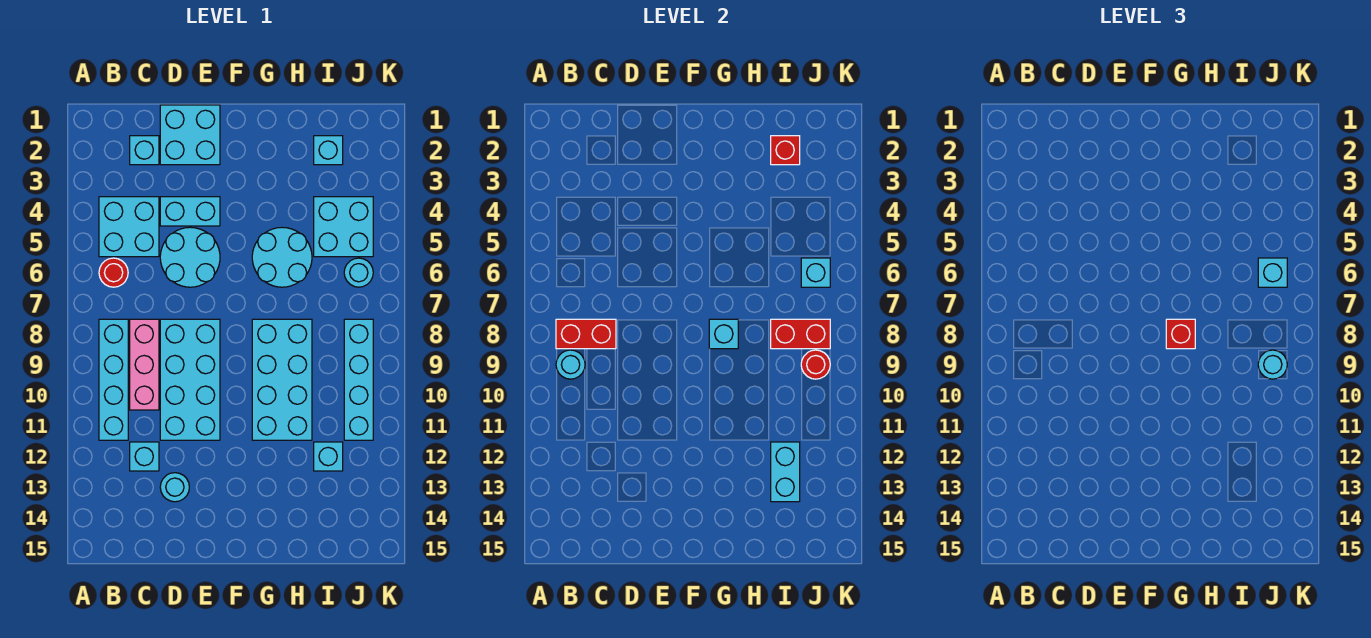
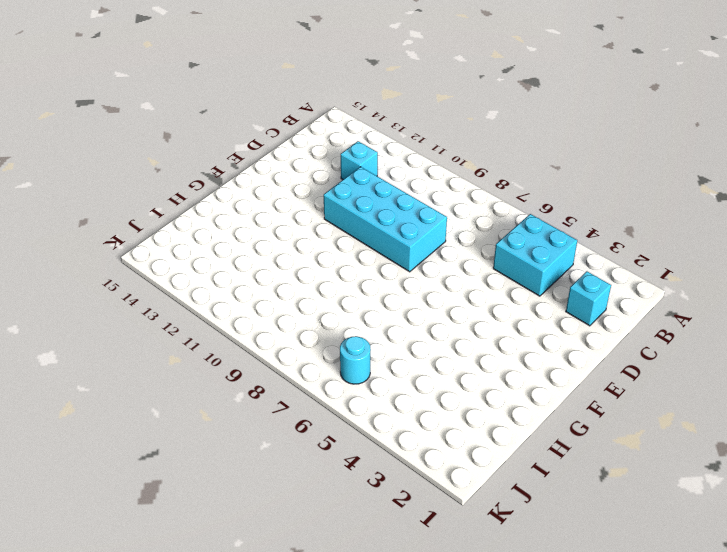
none -> red 1x1 round brick [99,258,128,287]
none -> cyan 1x4 brick [99,319,128,440]
none -> pink 1x3 brick [130,319,159,410]

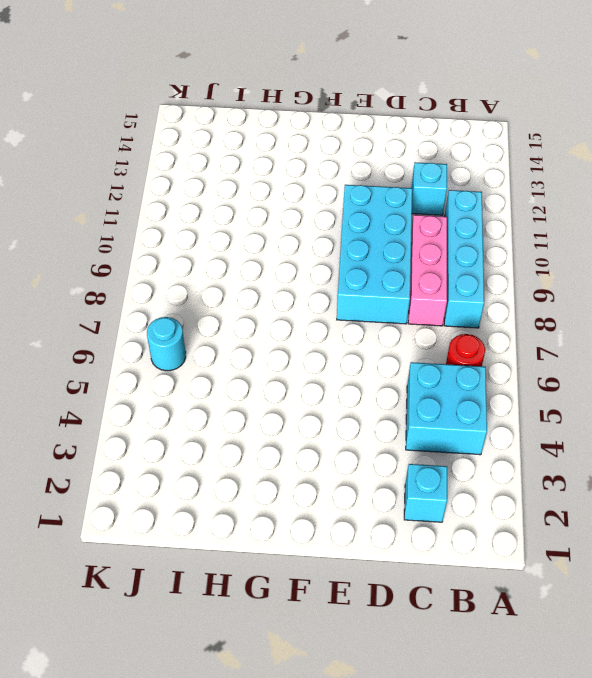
none -> cyan 2x2 brick [160,105,220,165]
none -> cyan 1x2 brick [160,197,220,226]
none -> cyan 2x2 round brick [160,227,220,287]

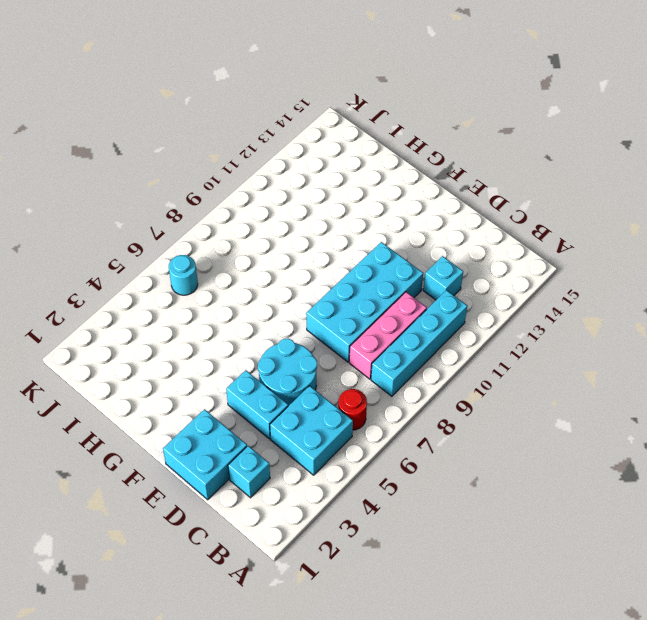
none -> cyan 1x1 round brick [160,473,189,502]
none -> cyan 2x2 round brick [252,227,312,287]
none -> cyan 2x4 brick [252,319,312,440]

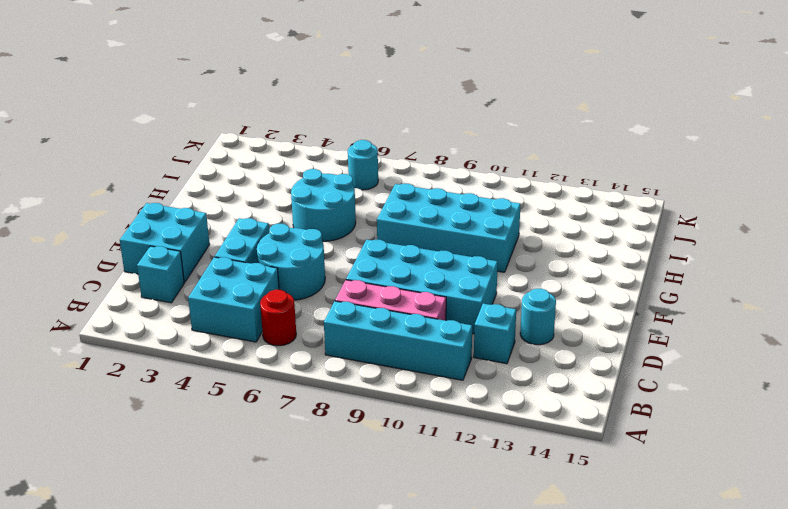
none -> cyan 1x1 brick [314,136,343,165]
none -> cyan 2x2 brick [314,197,373,257]
none -> cyan 1x1 brick [314,442,343,471]

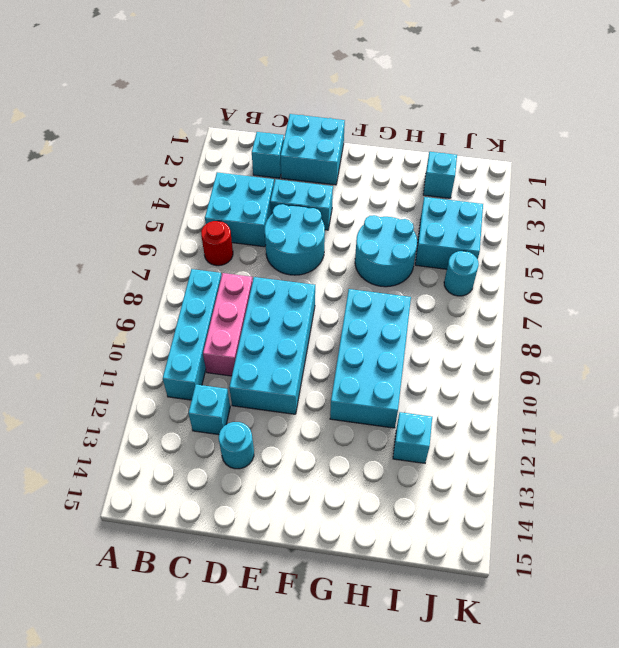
none -> cyan 1x4 brick [344,319,373,440]
none -> red 1x2 brick [556,319,616,349]
none -> cyan 1x1 round brick [556,350,585,379]

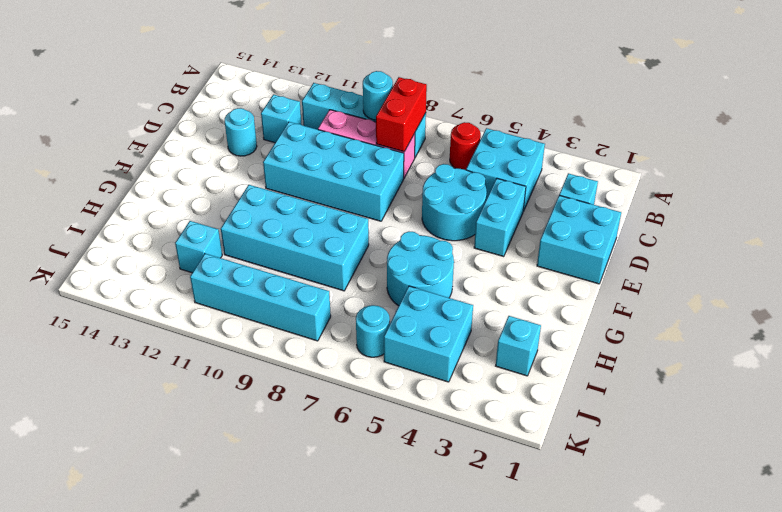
none -> cyan 1x1 brick [709,319,738,349]
none -> red 1x1 brick [771,136,800,165]
none -> red 1x2 brick [771,319,830,349]

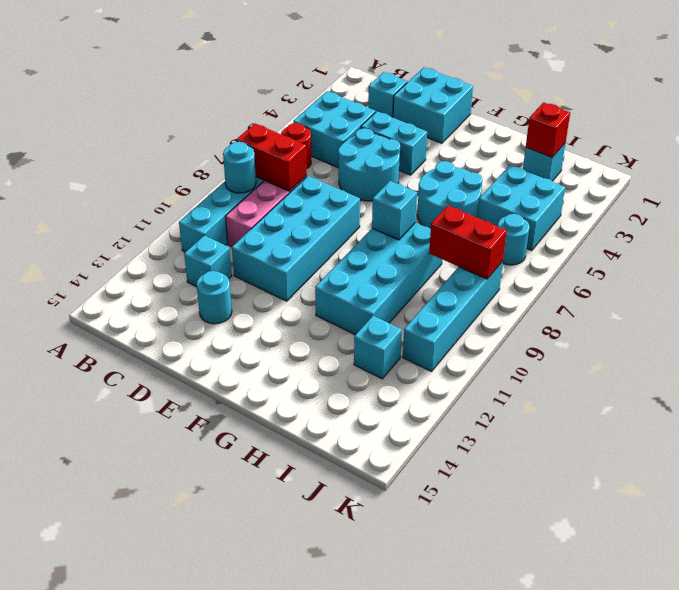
none -> cyan 1x2 brick [771,442,800,502]
none -> cyan 1x1 brick [801,258,830,287]
none -> red 1x1 round brick [801,350,830,379]

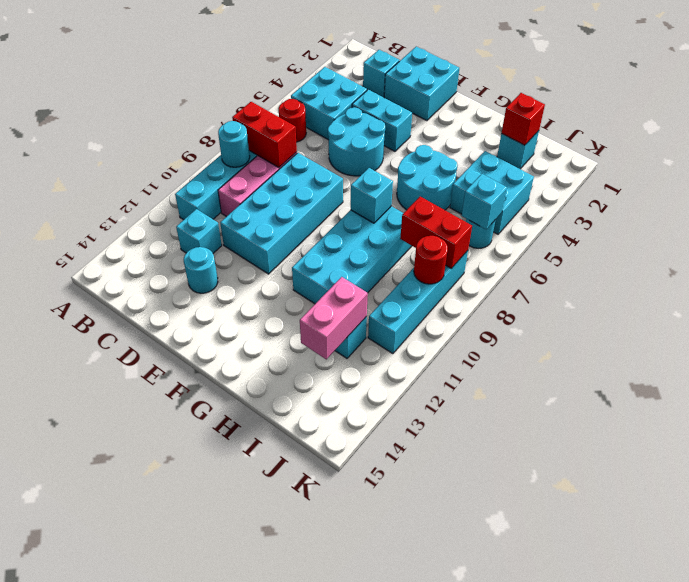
pink 1x2 brick [300,277,368,359] -> cyan 1x2 brick [771,442,800,502]
none -> red 1x1 brick [1166,319,1195,349]
none -> cyan 1x1 brick [1258,258,1287,287]
none -> cyan 1x1 round brick [1258,350,1287,379]

